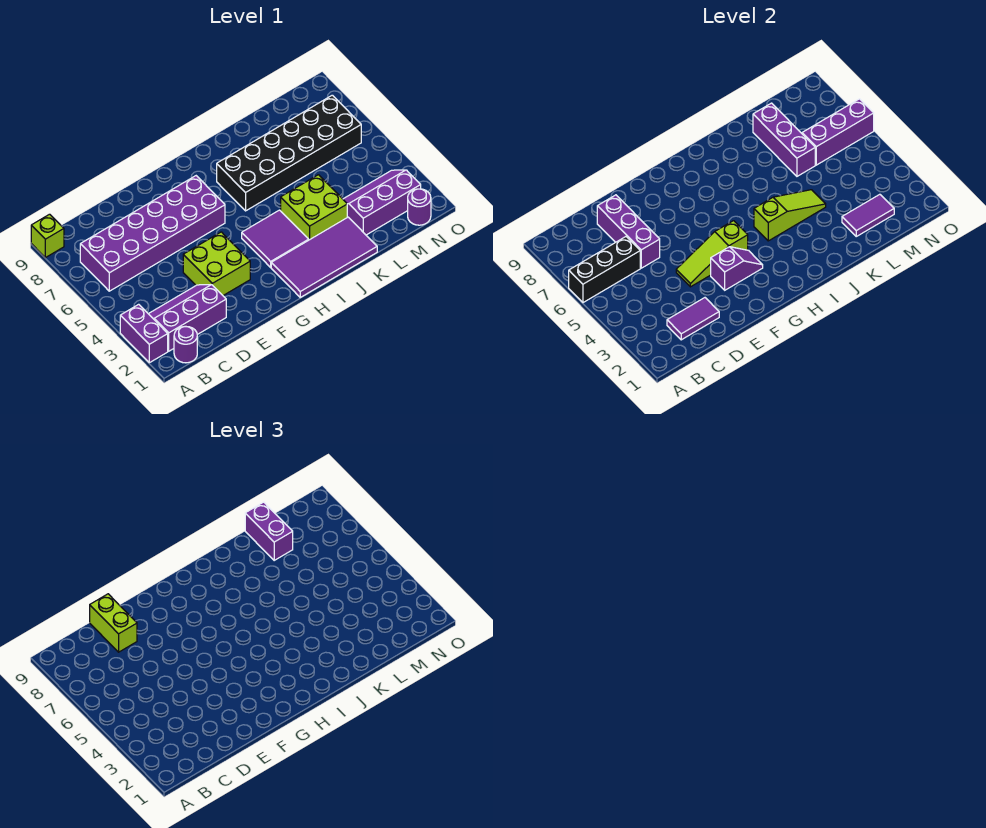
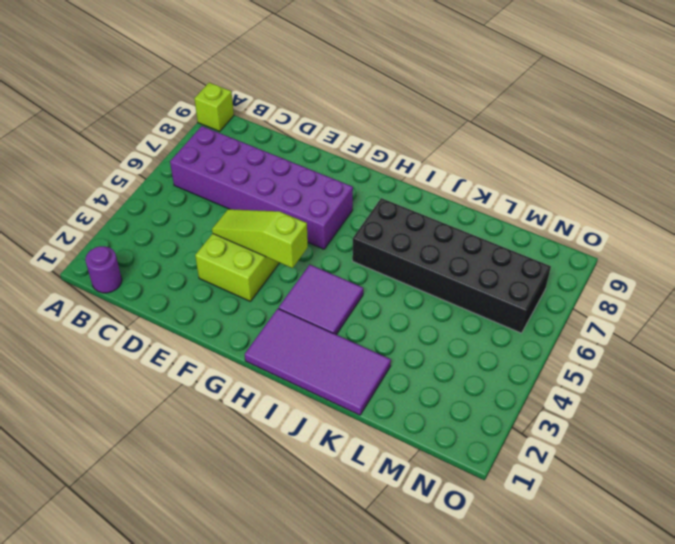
none -> purple 1x2 brick [120,304,168,363]
none -> purple 2x3 slope [149,285,226,351]
none -> lime 2x2 brick [281,175,347,240]

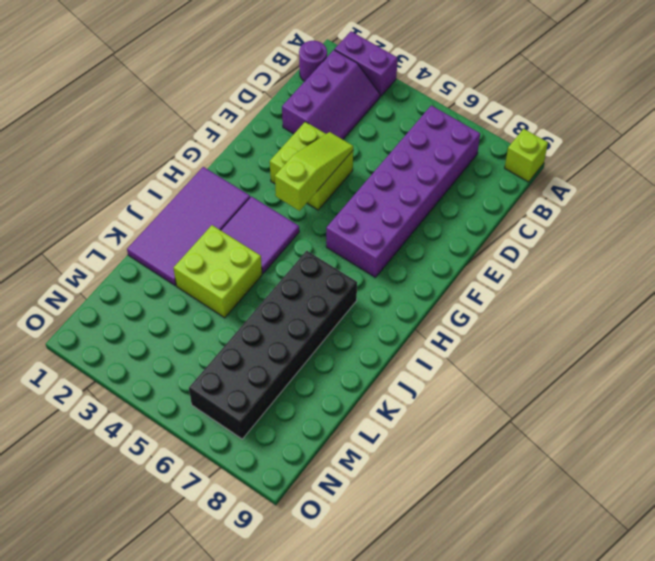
none -> purple 2x3 slope [343,170,421,235]
none -> purple 1x1 round brick [408,189,431,225]
none -> black 1x3 brick [569,237,640,303]

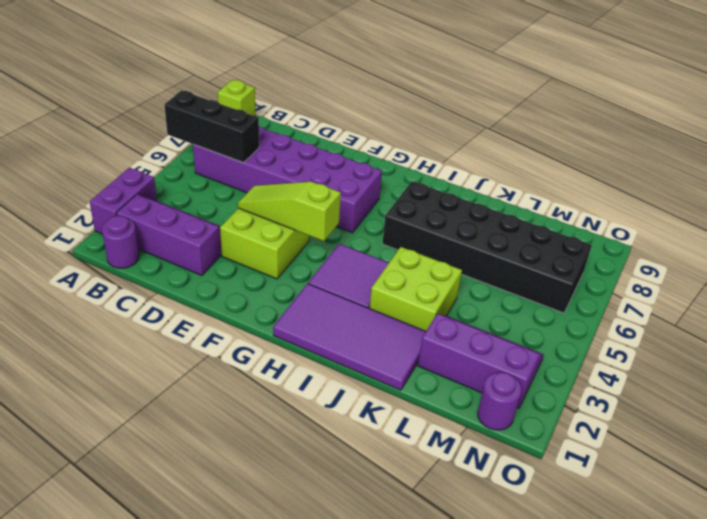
none -> purple 1x2 tile [667,298,719,340]
none -> purple 1x3 brick [597,195,660,268]
none -> purple 1x2 slope [711,247,763,290]

